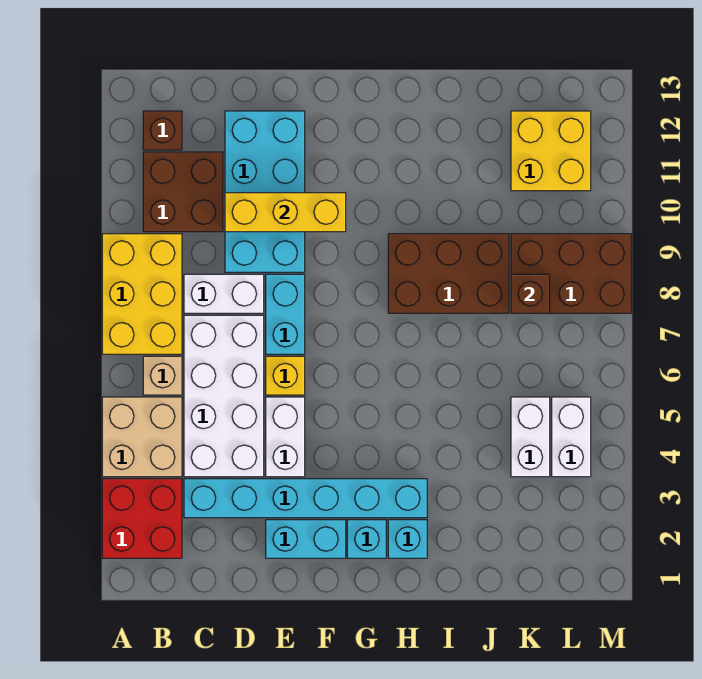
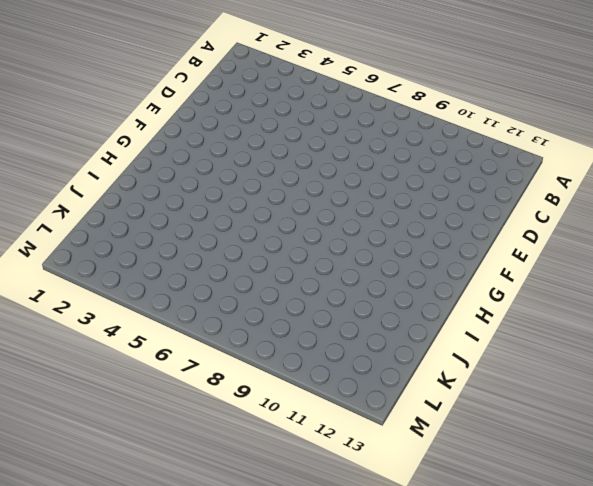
none -> red 2x2 brick [102,479,182,558]
none -> tan 2x2 brick [102,397,182,477]
none -> yellow 2x3 brick [102,234,182,354]

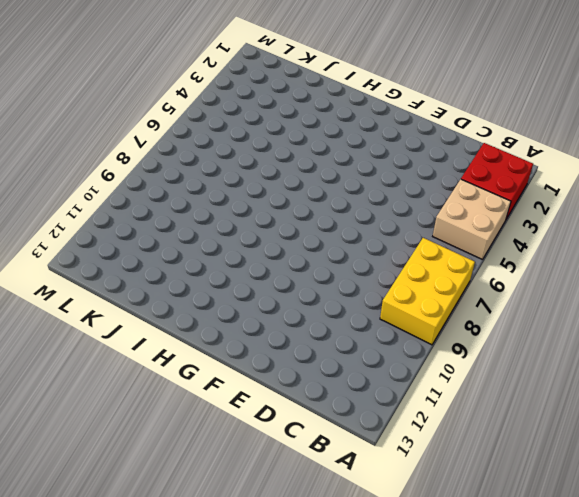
none -> tan 1x1 brick [143,356,182,395]
none -> brown 2x2 brick [143,152,223,232]
none -> brown 1x1 brick [143,111,182,150]

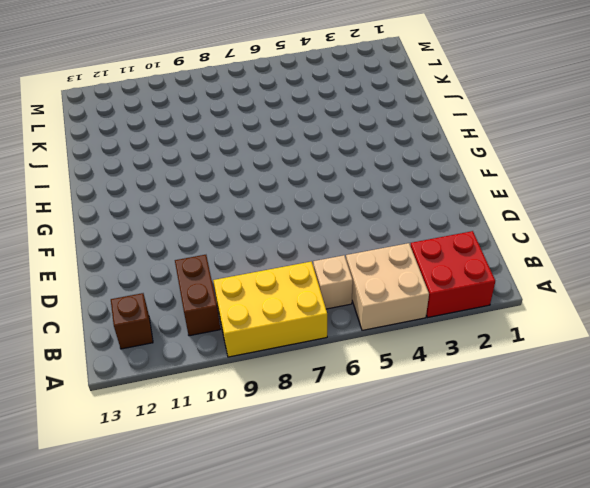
brown 1x2 brick [175,255,220,336] -> brown 2x2 brick [143,152,223,232]
none -> cyan 1x6 brick [184,479,427,518]
none -> white 2x4 brick [184,315,264,477]
none -> white 1x2 brick [184,274,264,313]

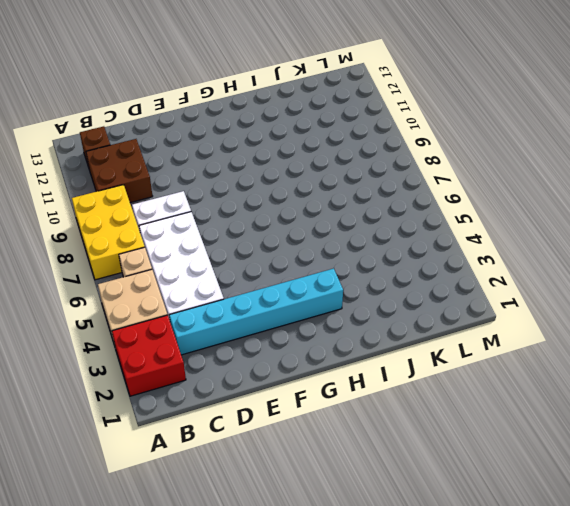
none -> cyan 2x4 brick [225,111,305,272]
none -> cyan 1x2 brick [266,520,346,558]
none -> white 1x2 brick [266,397,305,477]

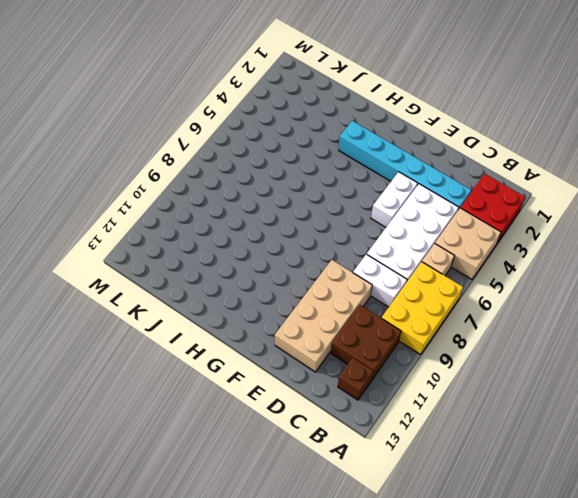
tan 2x4 brick [275,260,372,372] -> cyan 2x4 brick [225,111,305,272]
none -> cyan 1x2 brick [266,520,346,558]
none -> yellow 1x1 brick [266,356,305,395]
none -> cyan 1x2 brick [266,274,305,354]

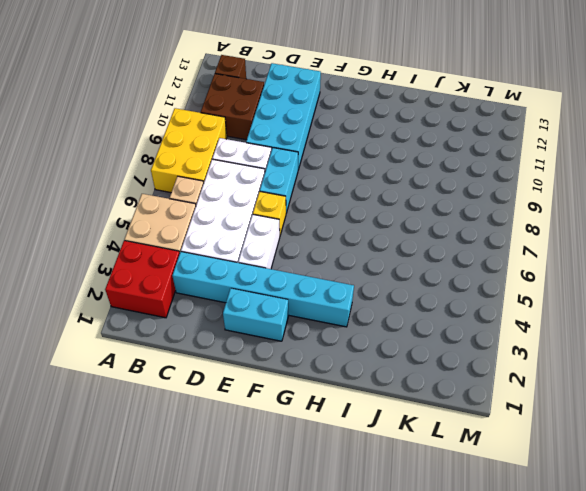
none -> cyan 1x1 brick [347,520,386,558]
none -> cyan 1x1 brick [388,520,427,558]
none -> brown 2x3 brick [388,234,509,313]

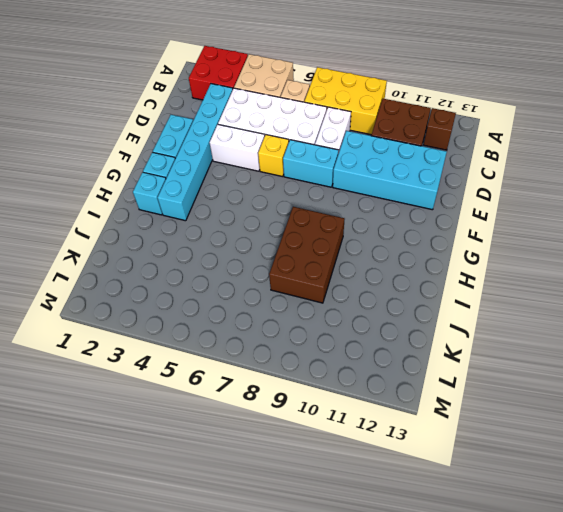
none -> white 1x2 brick [511,397,550,477]
none -> brown 2x3 brick [511,234,631,313]
none -> yellow 2x2 brick [511,111,591,191]

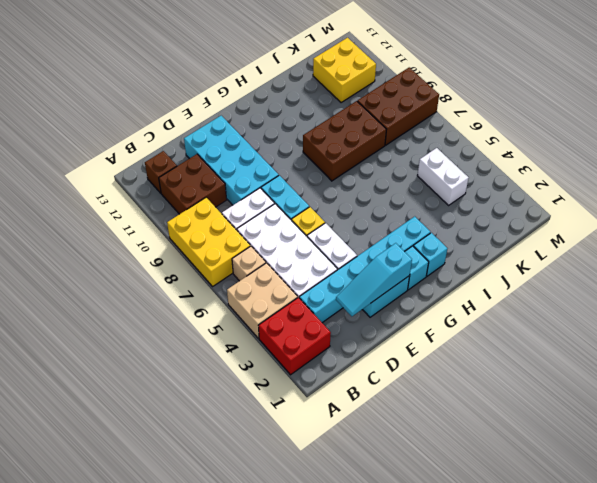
cyan 1x3 slope [336,243,412,316] -> none
none -> white 1x2 brick [552,397,591,477]
none -> yellow 1x3 brick [225,193,346,232]
none -> brown 1x1 brick [511,274,550,313]

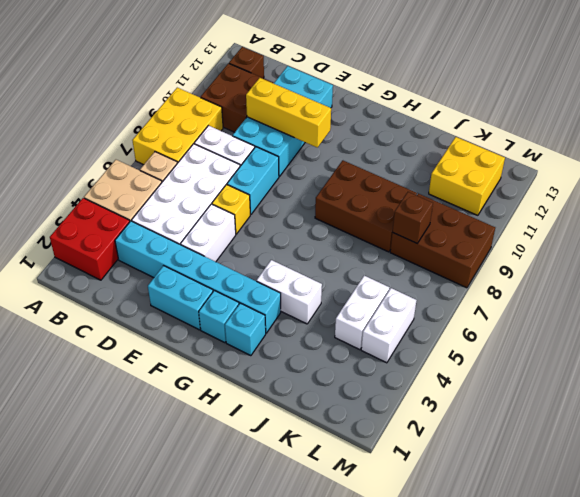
white 1x2 brick [257,260,322,324] -> none

